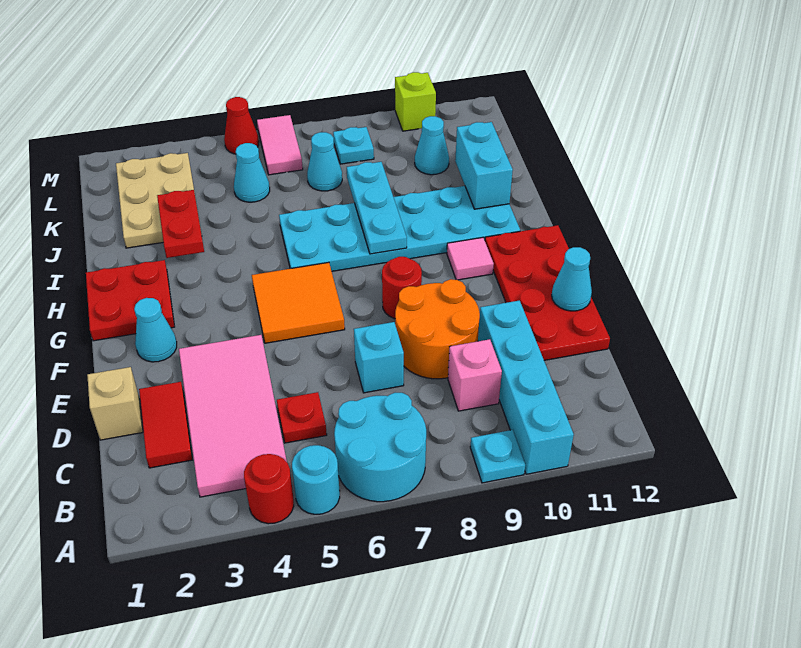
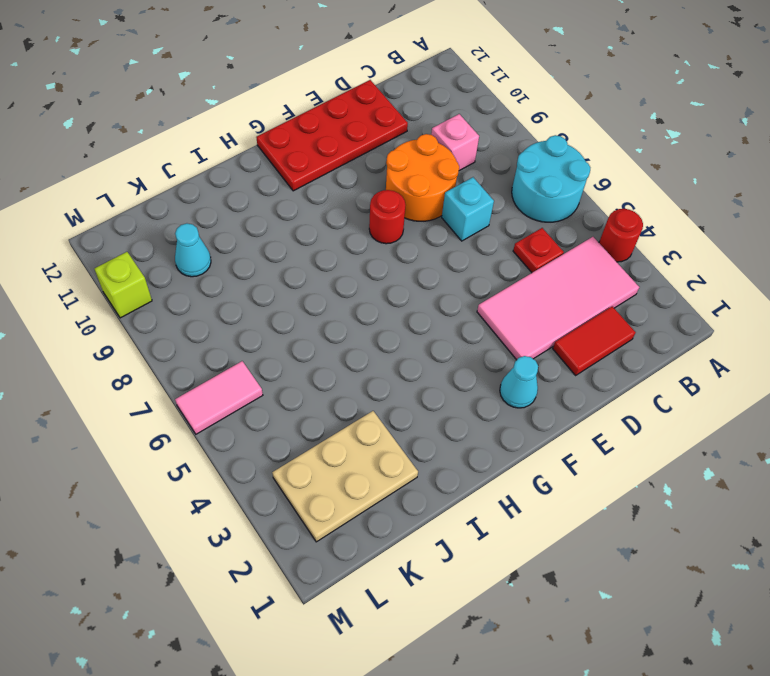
none -> cyan 1x1 round brick [292,445,340,514]
none -> cyan 1x1 plate [470,430,525,483]
none -> cyan 1x4 brick [478,300,574,474]
none -> tan 1x1 brick [87,367,143,440]

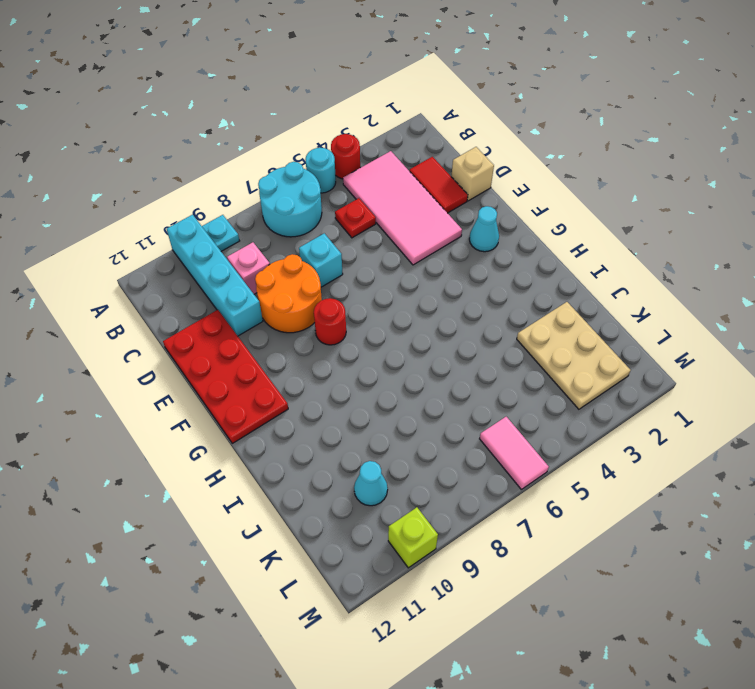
none -> orange 2x2 tile [252,262,345,343]
none -> red 2x2 plate [86,260,175,341]
none -> pink 1x1 tile [447,238,494,280]
none -> cyan 2x6 plate [279,186,520,271]

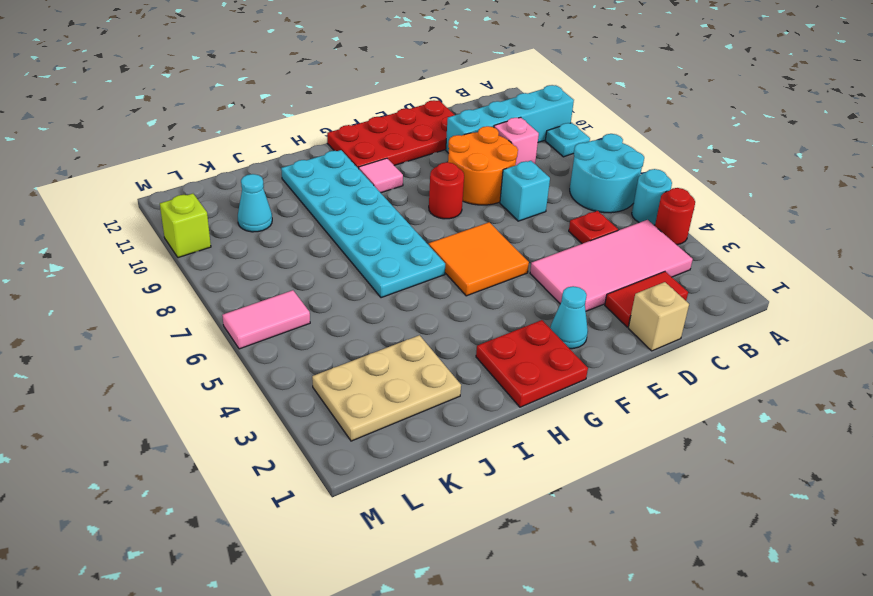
none -> cyan 1x1 cone [234,143,270,202]
none -> cyan 1x1 cone [307,132,342,191]
none -> cyan 1x1 plate [333,127,374,164]
none -> red 1x1 cone [224,97,259,154]

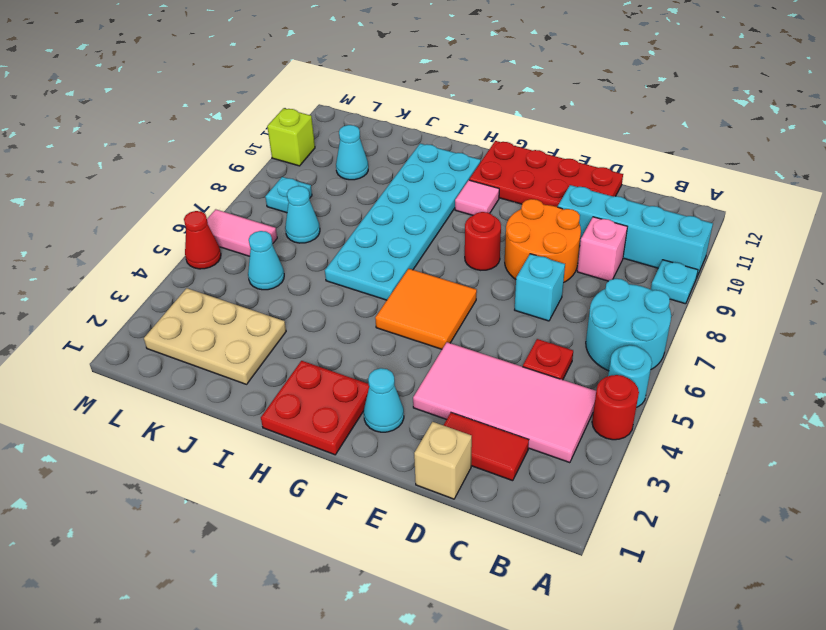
none -> cyan 1x1 cone [552,247,592,311]
none -> cyan 1x3 plate [347,162,407,254]
none -> red 1x2 plate [157,190,204,258]
none -> cyan 1x2 brick [455,122,513,209]

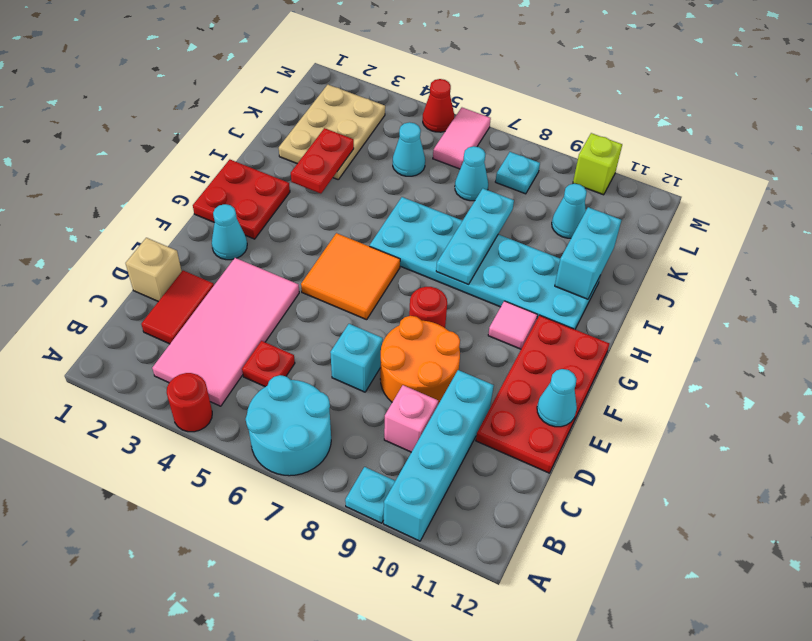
none -> cyan 1x1 round brick [292,445,340,514]

